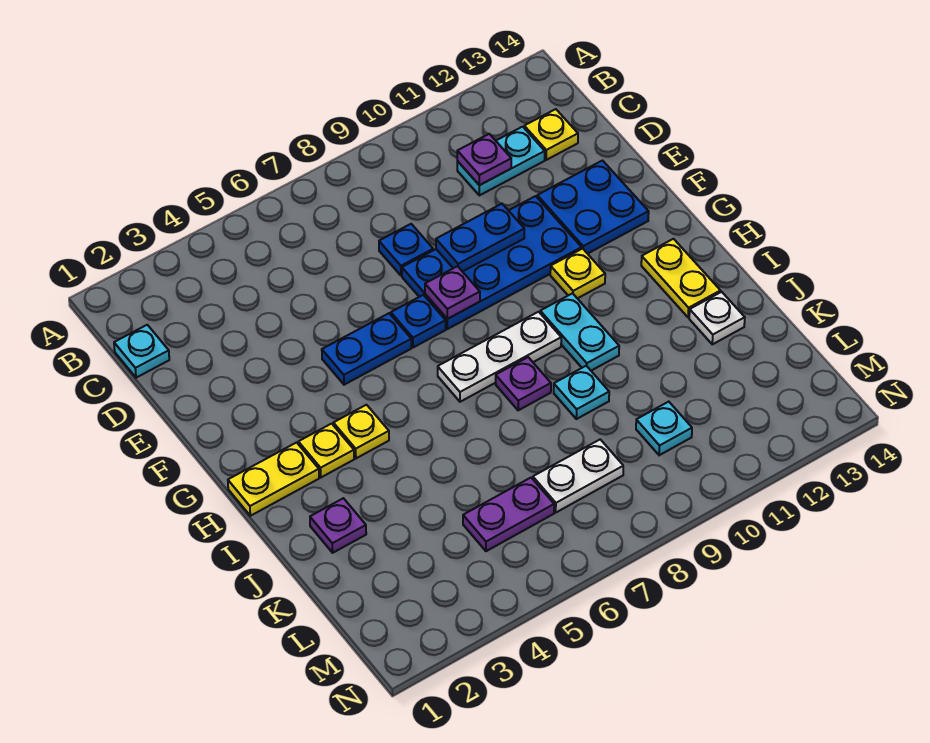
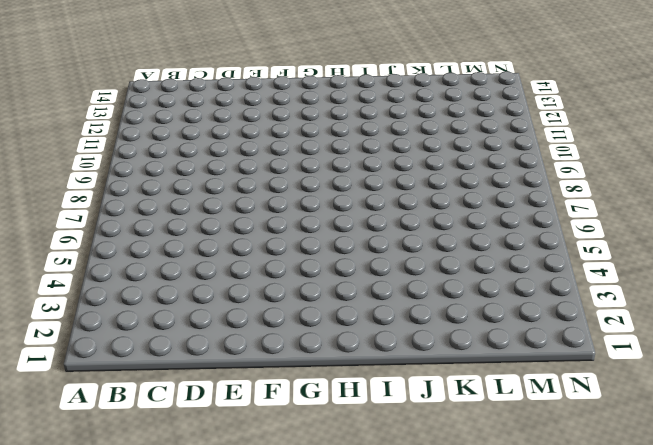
none -> cyan 1x1 plate [114,325,169,378]
none -> cyan 1x2 plate [457,127,545,195]
none -> yellow 1x1 plate [524,109,578,160]

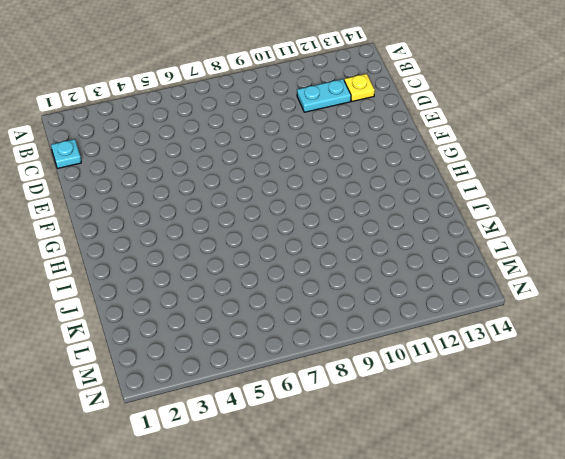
none -> blue 1x1 plate [379,224,433,276]
none -> blue 2x4 plate [402,196,582,329]
none -> blue 2x2 plate [537,161,649,254]

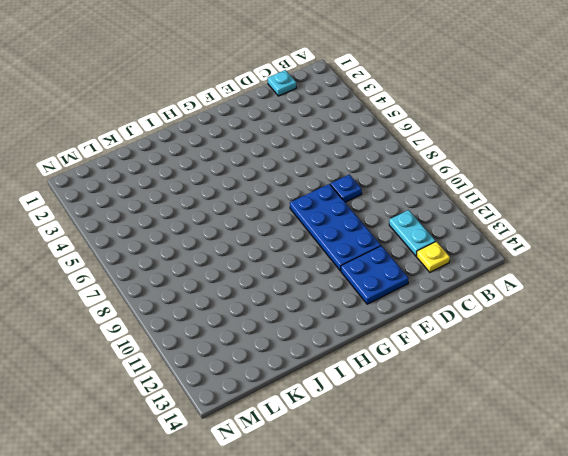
none -> blue 1x2 plate [322,313,411,385]
none -> blue 1x1 plate [391,295,446,348]
none -> yellow 1x1 plate [550,249,605,299]

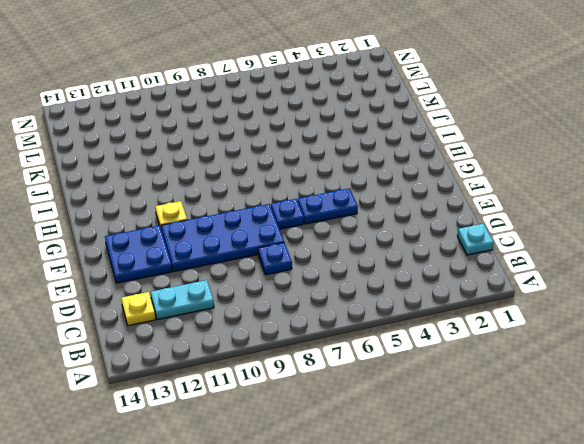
none -> yellow 1x2 plate [228,443,319,516]
none -> yellow 1x1 plate [298,424,354,477]
none -> yellow 1x1 plate [333,405,389,458]

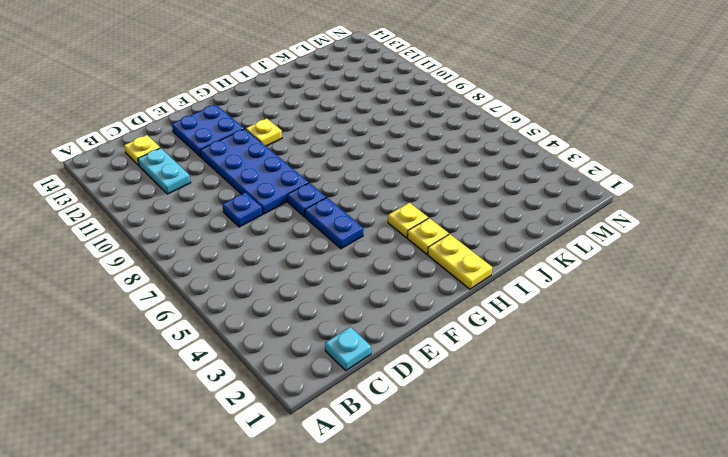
none -> white 1x3 plate [438,312,561,402]
none -> cyan 1x2 plate [540,293,619,371]
none -> yellow 1x2 plate [641,239,721,318]

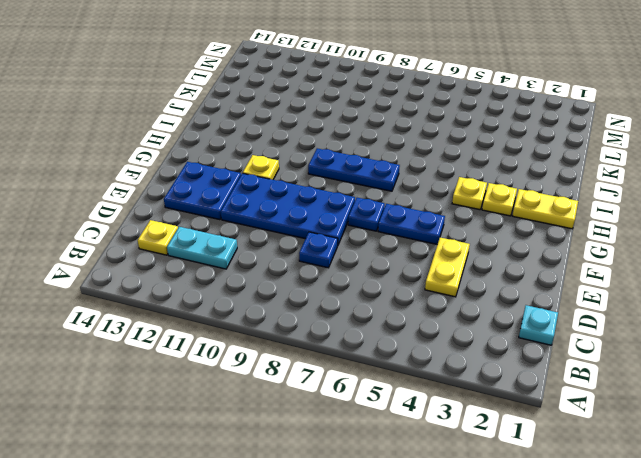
yellow 1x2 plate [425,237,470,297] -> yellow 1x2 plate moved to [641,239,721,318]
blue 1x3 plate [308,148,400,191] -> white 1x3 plate [438,312,561,402]
none -> cyan 1x2 plate [540,293,619,371]
none -> purple 1x1 plate [496,357,551,410]
none -> purple 1x1 plate [310,498,366,553]

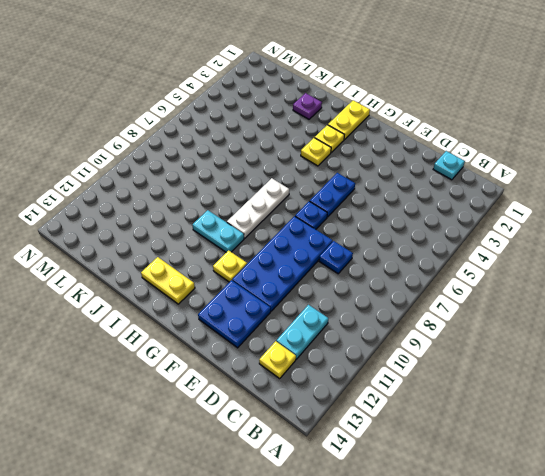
none -> purple 1x1 plate [496,357,551,410]
none -> cyan 1x1 plate [554,366,609,419]
none -> white 1x1 plate [689,292,745,344]

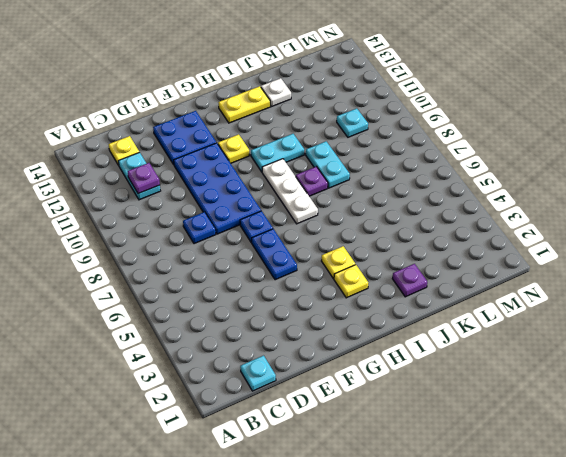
cyan 1x2 plate [306,141,350,188] -> cyan 1x1 plate [554,366,609,419]
none -> yellow 1x2 plate [228,443,319,516]
none -> purple 1x2 plate [463,478,554,551]
none -> white 1x2 plate [533,439,623,512]

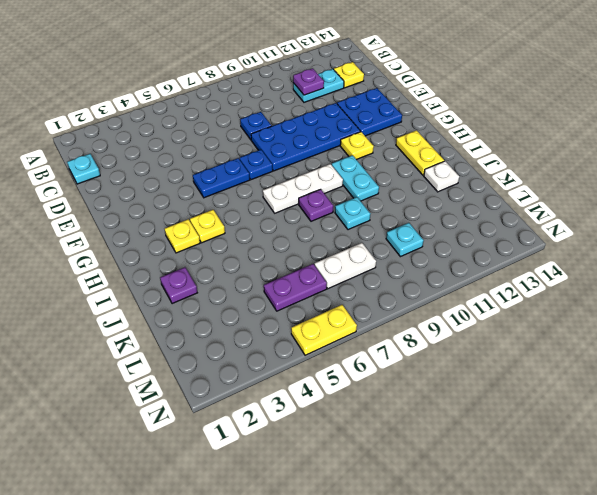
yellow 1x2 plate [291,305,357,355] -> yellow 1x2 plate moved to [228,443,319,516]
none -> blue 1x2 plate [436,204,524,272]
none -> purple 1x1 plate [425,266,480,319]

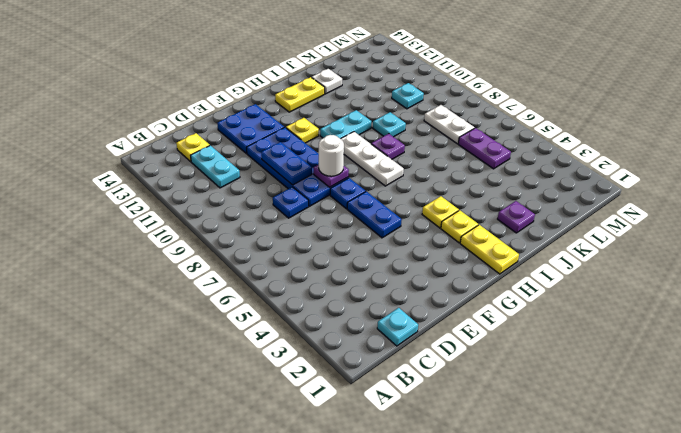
white 1x1 round brick [319,135,344,176] -> none
none -> purple 1x1 plate [457,134,511,185]

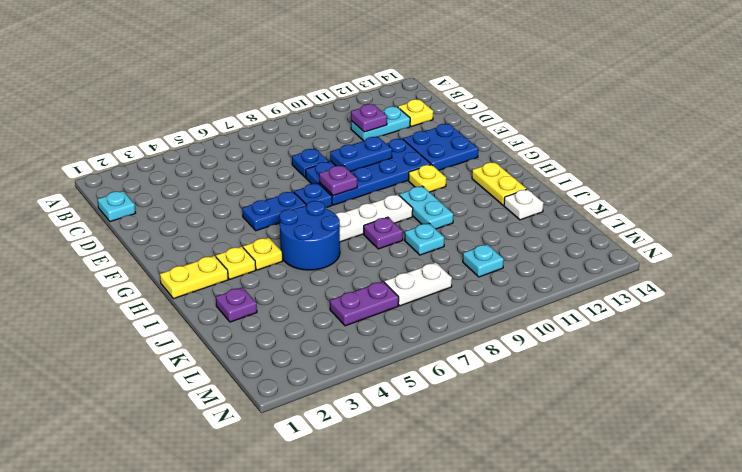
blue 2x2 round brick [280,201,340,270] -> none

